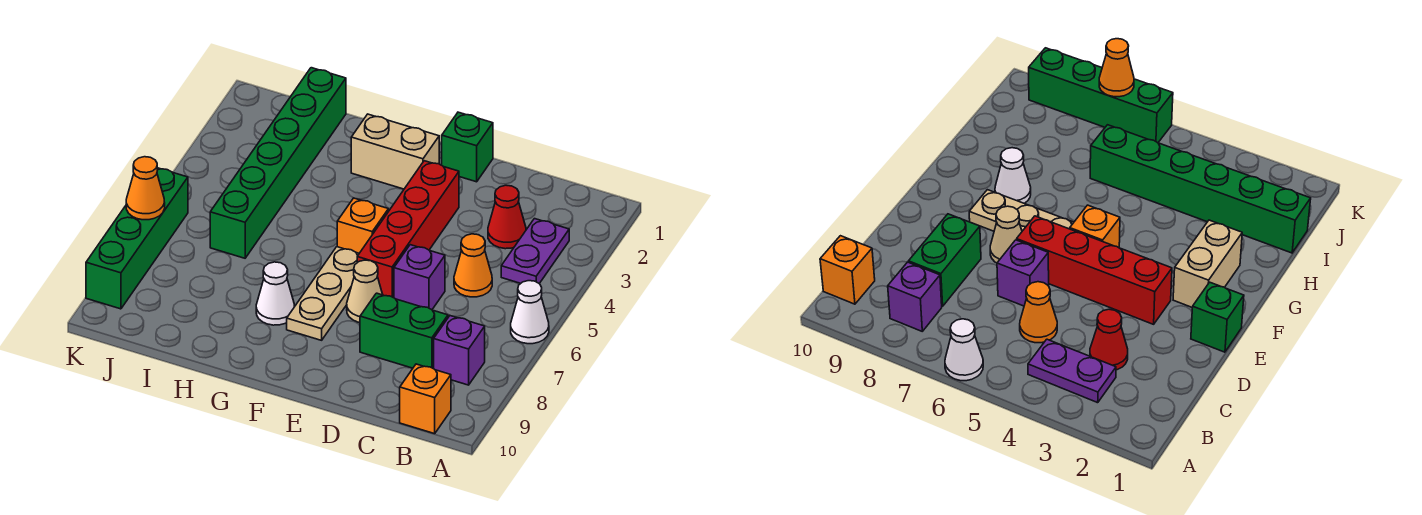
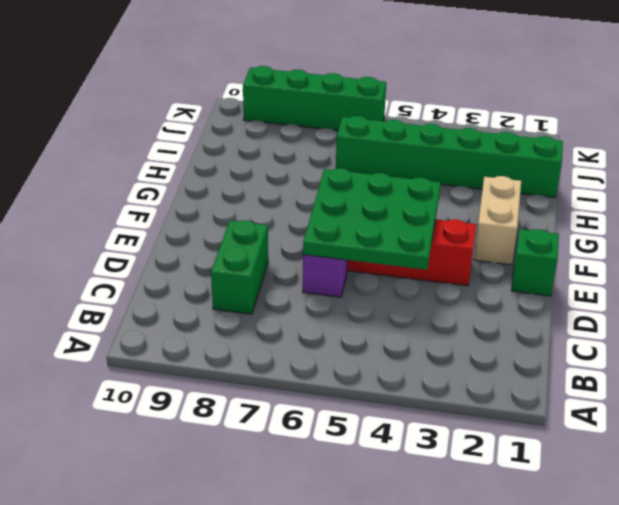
green 3x3 plate [303,168,441,270] -> none
none -> white 1x1 cone [511,281,549,344]
none -> purple 1x2 plate [501,219,569,284]
none -> purple 1x1 brick [434,316,485,385]

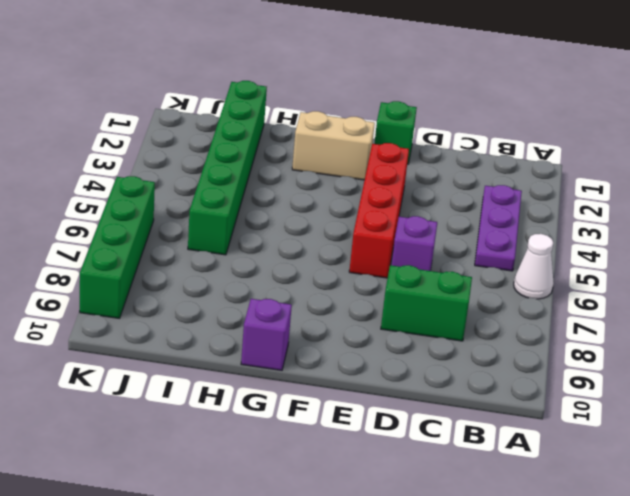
purple 1x3 plate [475,185,522,271] -> purple 1x2 plate [501,219,569,284]
purple 1x1 brick [241,299,292,370] -> purple 1x1 brick moved to [434,316,485,385]
none -> orange 1x1 brick [400,364,451,434]
none -> red 1x1 cone [488,185,526,249]
none -> orange 1x1 cone [454,234,492,297]

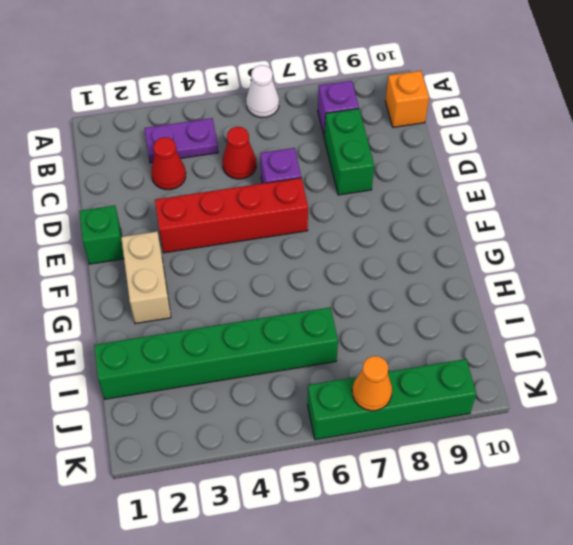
red 1x1 cone [223,127,256,179] -> orange 1x1 cone [454,234,492,297]
none -> tan 1x1 cone [347,260,383,322]
none -> orange 1x1 brick [337,198,388,253]
none -> tan 1x3 plate [287,247,359,340]

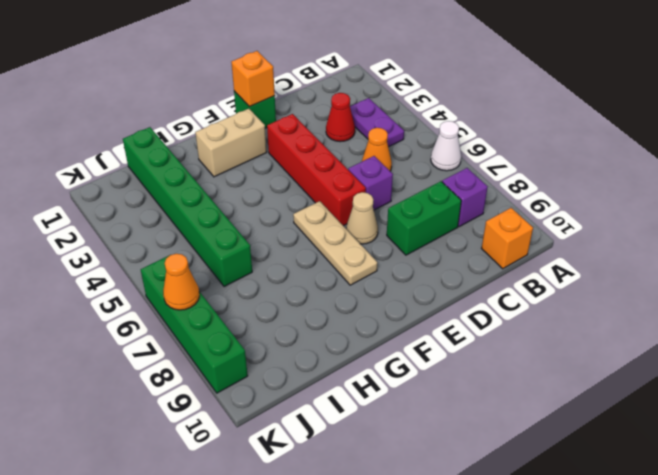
orange 1x1 brick [231,51,275,107] -> orange 1x1 brick moved to [337,198,388,253]
none -> white 1x1 cone [256,262,295,325]

